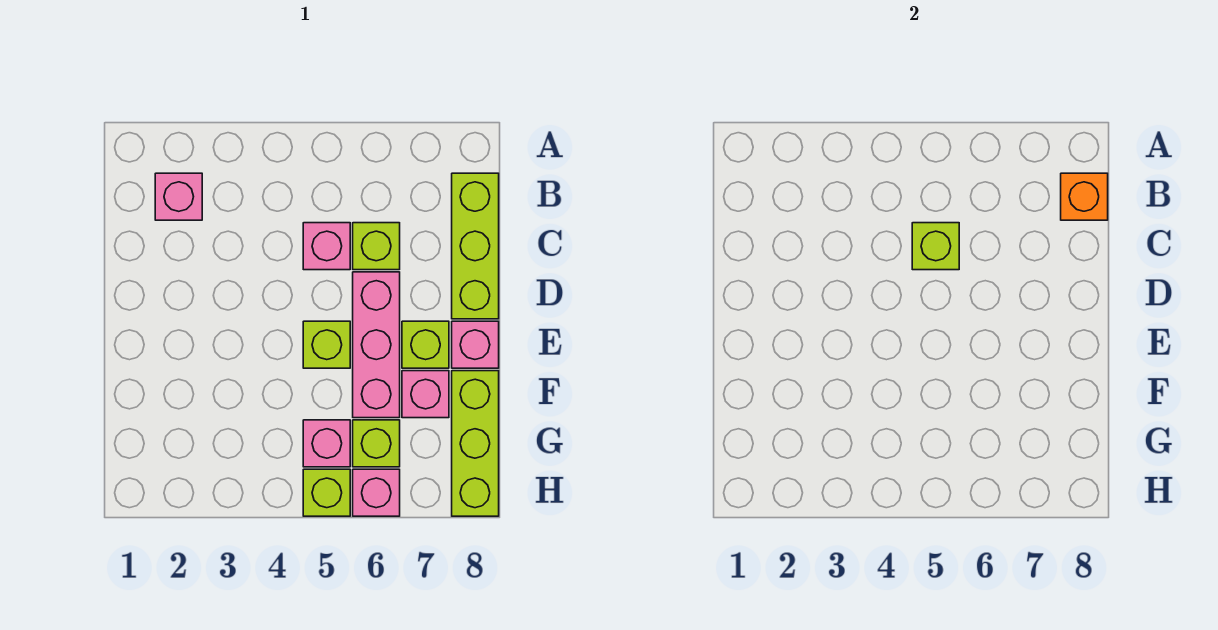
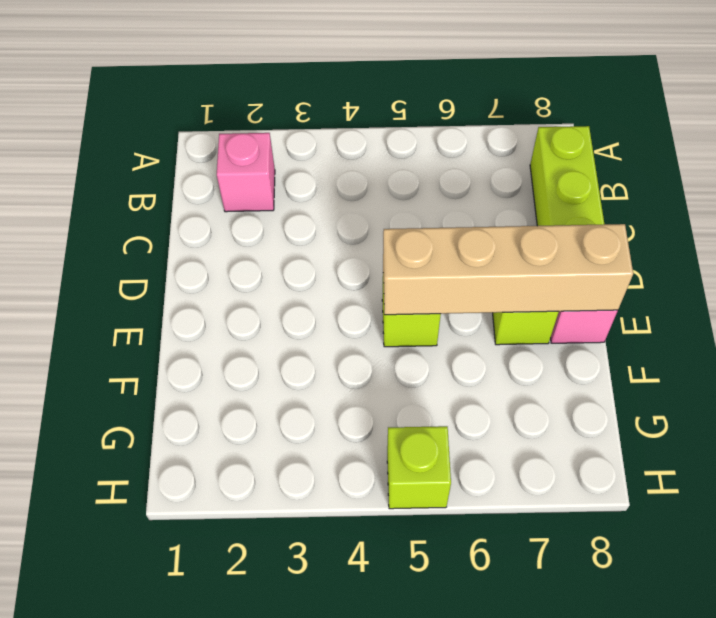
tan 1x4 brick [383,224,633,315] -> none
none -> pink 1x1 brick [303,223,350,270]
none -> lime 1x1 brick [353,223,400,270]
none -> pink 1x3 brick [353,272,400,418]

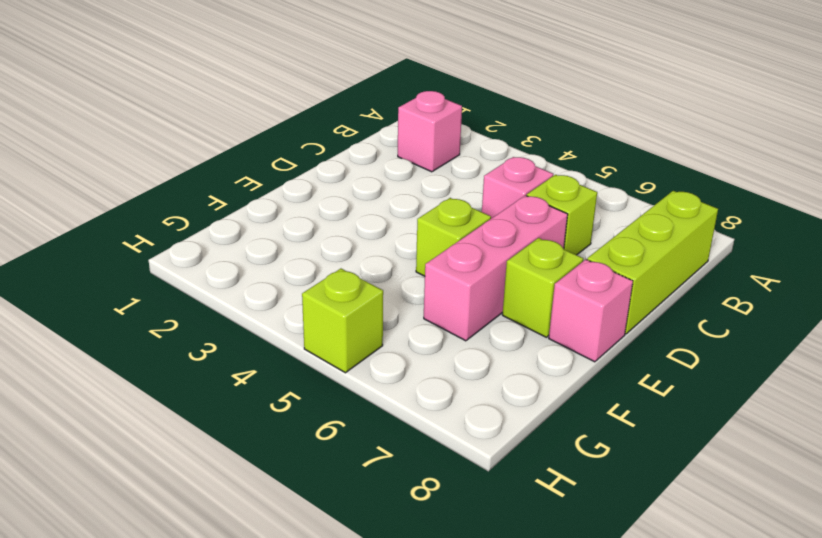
none -> pink 1x1 brick [402,371,449,418]
none -> lime 1x3 brick [452,371,499,516]
none -> pink 1x1 brick [303,420,350,467]

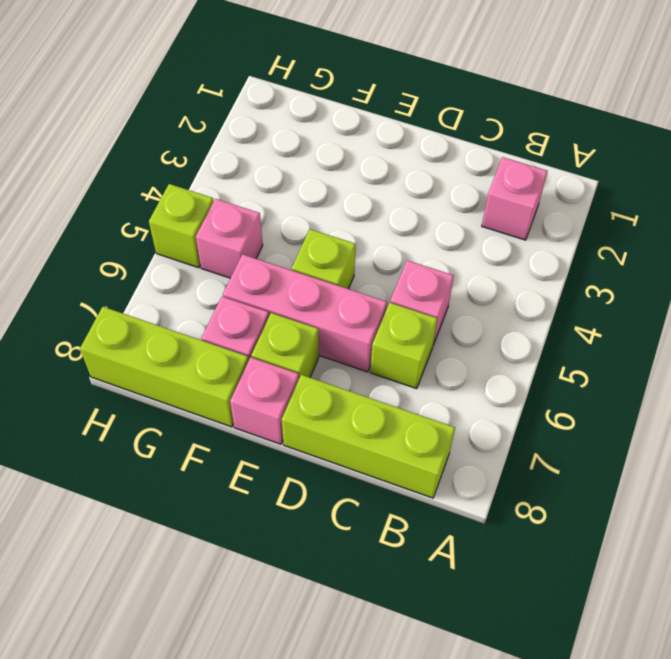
none -> lime 1x1 brick [353,420,400,467]
none -> pink 1x1 brick [353,469,400,516]
none -> orange 1x1 brick [1061,173,1108,220]

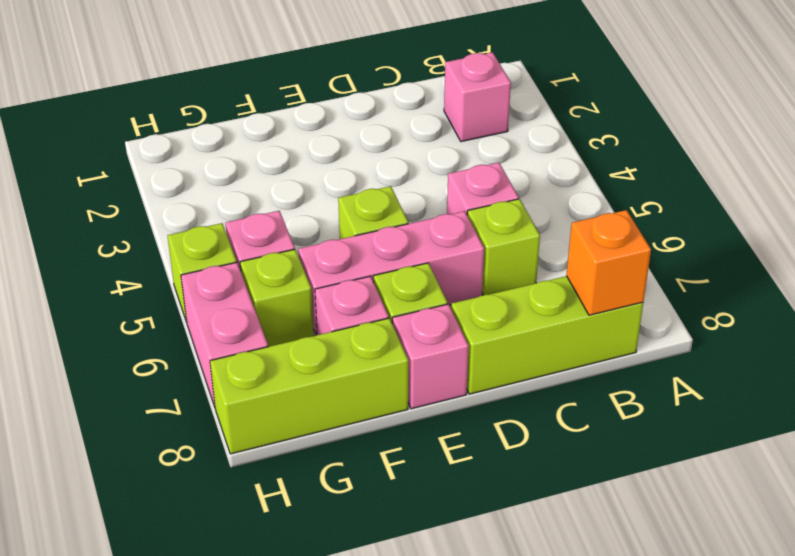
pink 1x2 brick [181,262,268,407] -> pink 1x1 brick [353,469,400,516]
none -> lime 1x1 brick [912,223,959,270]

